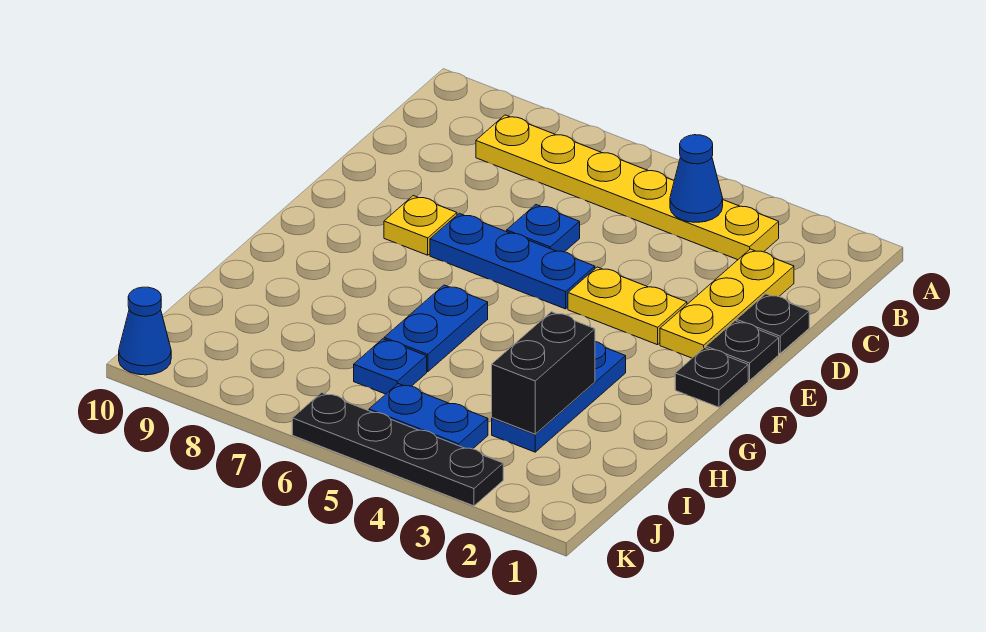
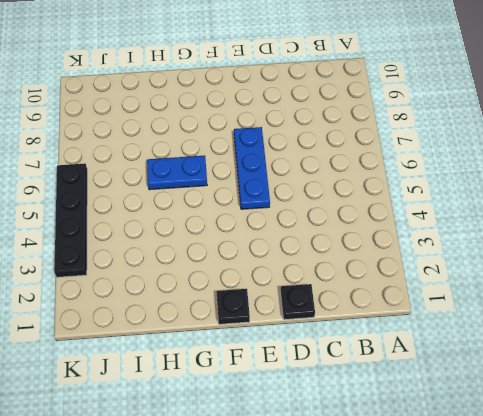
none -> yellow 1x6 plate [476,115,779,260]
none -> yellow 1x3 plate [660,249,794,358]
none -> blue 1x1 plate [507,205,580,252]

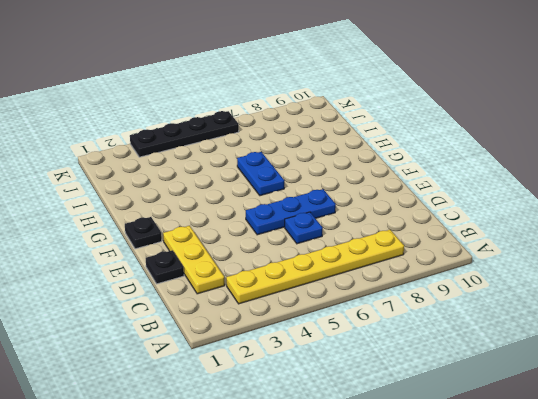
none -> black 1x1 plate [706,321,779,380]
none -> yellow 1x2 plate [568,267,687,345]
none -> yellow 1x1 plate [384,196,457,255]

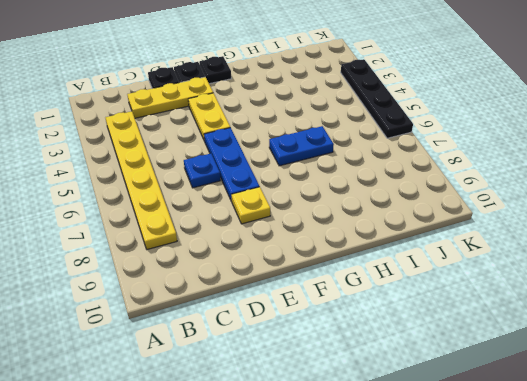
none -> blue 1x3 plate [492,342,626,452]
none -> blue 1x1 plate [354,339,427,394]
none -> blue 1x2 plate [369,384,488,449]

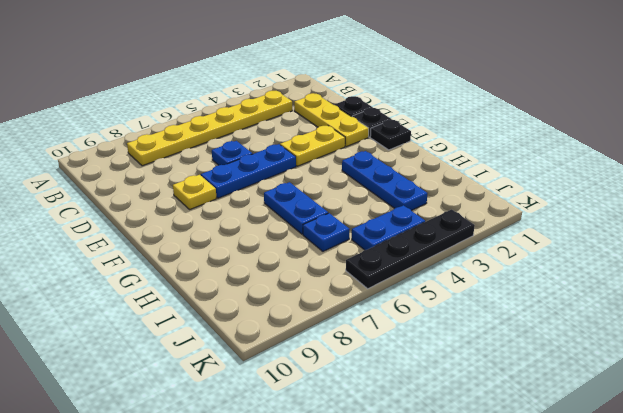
none -> blue 1x1 cone [119,287,171,375]
none -> blue 1x1 cone [670,135,723,222]
none -> black 1x2 brick [492,312,595,434]

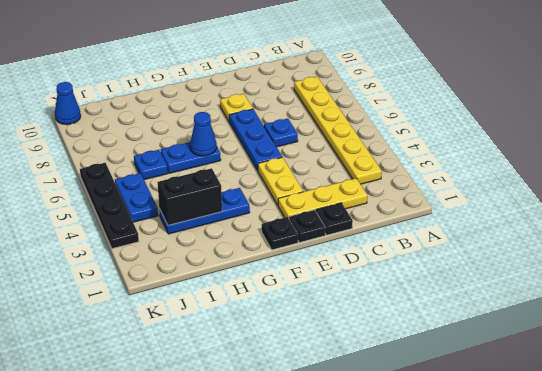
blue 1x1 cone [190,112,217,156] -> blue 1x1 cone moved to [670,135,723,222]

